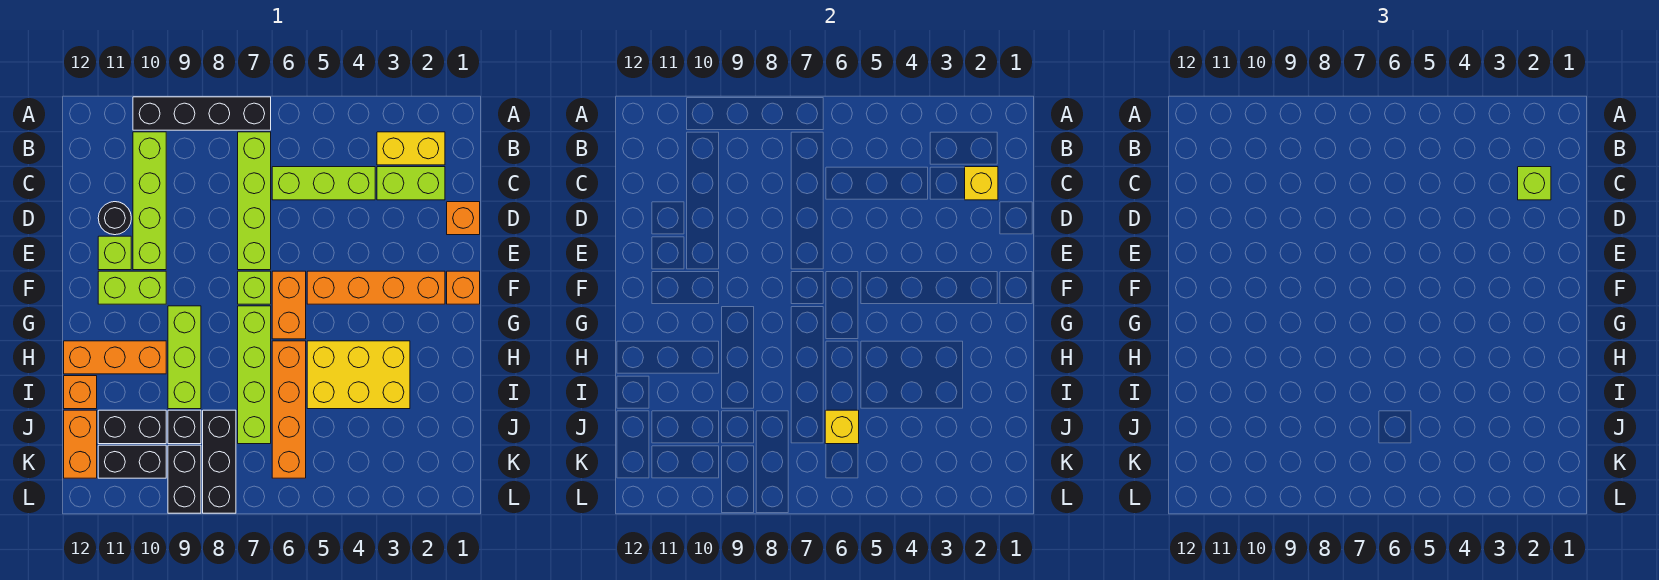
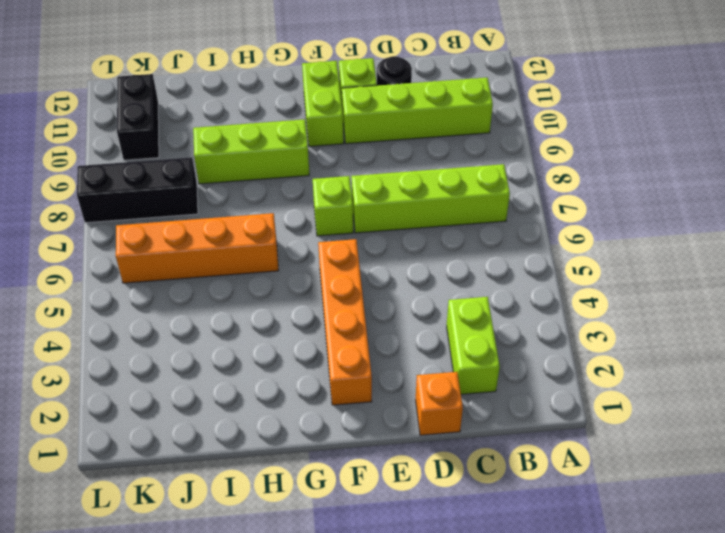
none -> black 1x4 brick [133,97,271,130]
none -> yellow 1x2 brick [377,132,445,165]
none -> lime 1x3 brick [272,167,375,200]

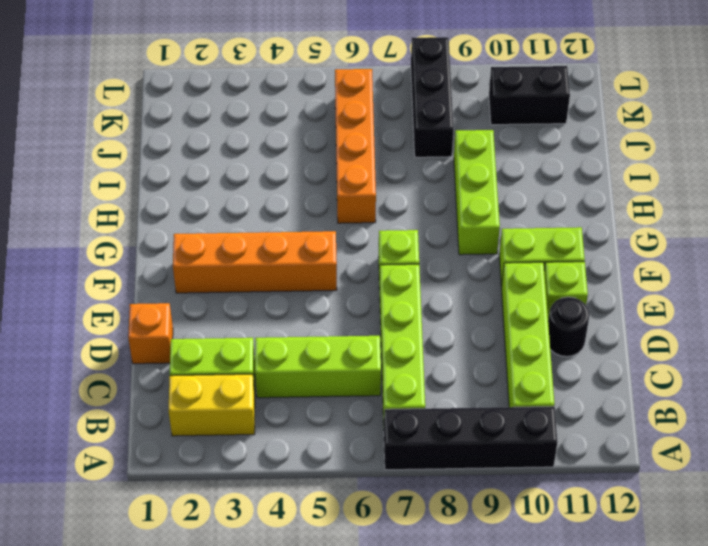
none -> orange 1x1 brick [447,271,480,304]
none -> orange 1x2 brick [272,271,306,339]
none -> lime 1x4 brick [238,306,271,444]

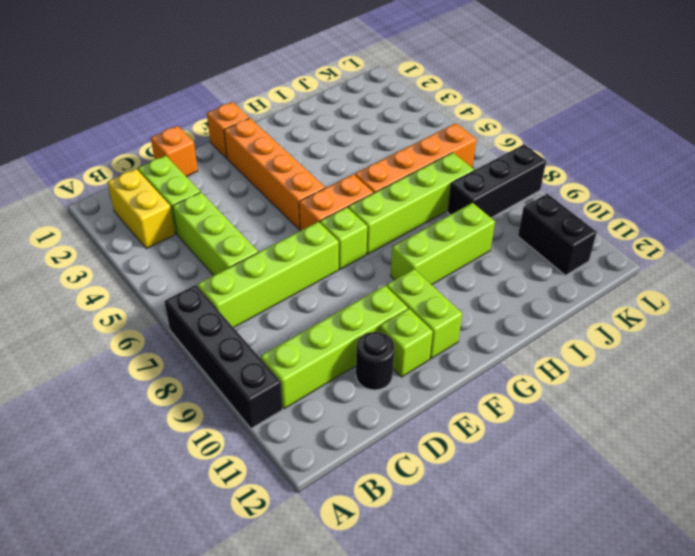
none -> yellow 2x3 brick [307,341,410,409]
none -> orange 1x3 brick [64,341,166,374]
none -> orange 1x1 brick [64,376,97,409]

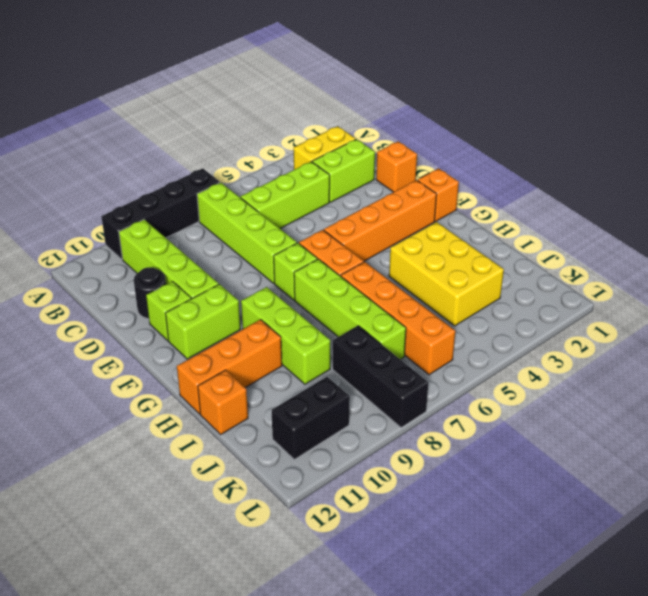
yellow 2x3 brick [389,222,504,326] -> yellow 2x3 brick turned to [307,341,410,409]
none -> black 1x1 brick [168,410,201,444]
none -> black 1x2 brick [98,410,166,444]
none -> orange 1x2 brick [64,410,97,478]

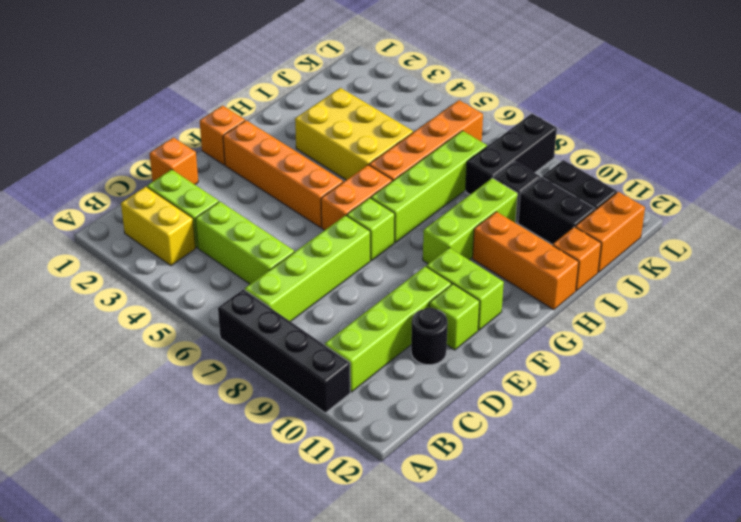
none -> black 1x2 brick [168,445,201,513]
none -> yellow 1x1 brick [965,167,998,200]
none -> yellow 1x1 brick [825,410,859,444]

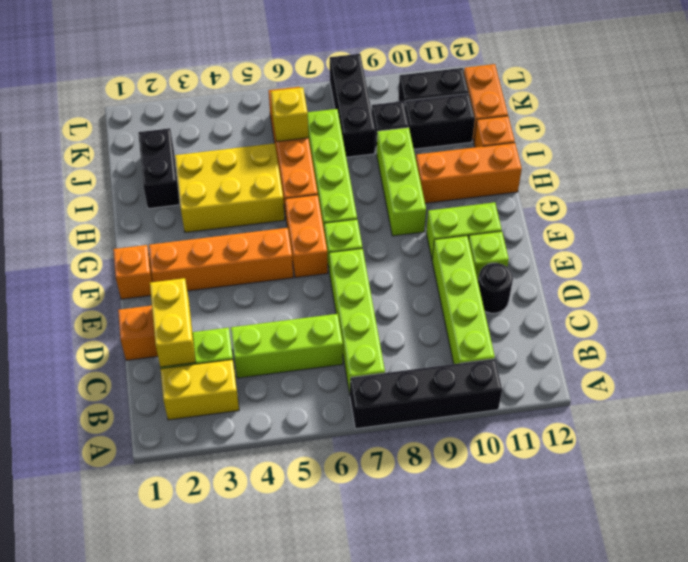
yellow 1x2 brick [150,278,196,367] -> yellow 1x1 brick [965,167,998,200]
black 1x2 brick [138,128,180,209] -> black 1x2 brick moved to [168,445,201,513]
none -> lime 1x1 brick [1518,167,1551,200]

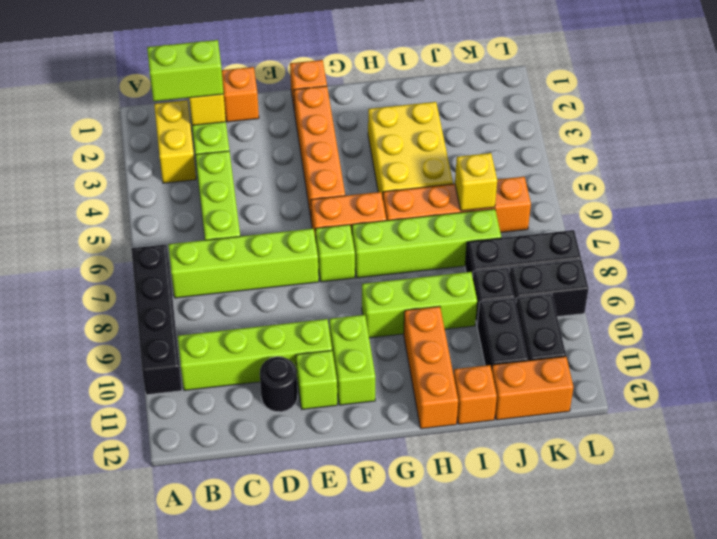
lime 1x2 brick [147,40,224,101] -> lime 1x1 brick [1518,167,1551,200]

